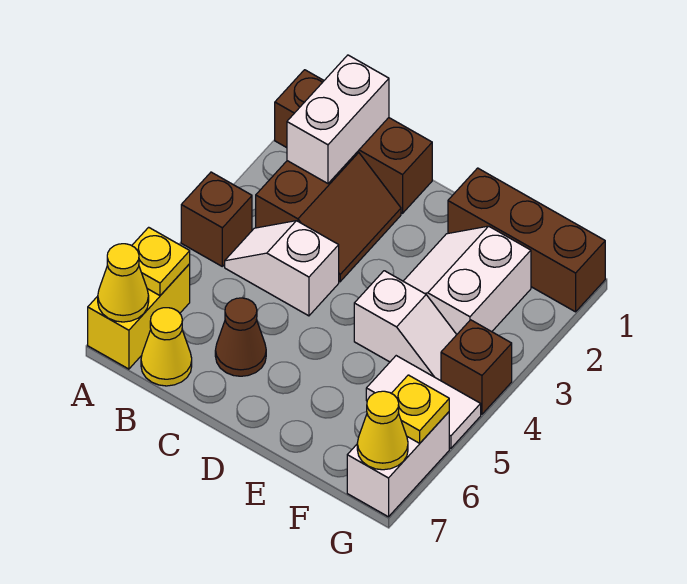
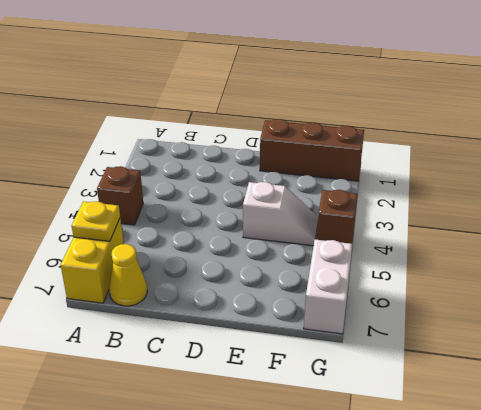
none -> brown 1x3 brick [275,70,432,213]
none -> brown 2x2 slope [256,152,401,282]
none -> white 1x2 slope [225,221,339,316]

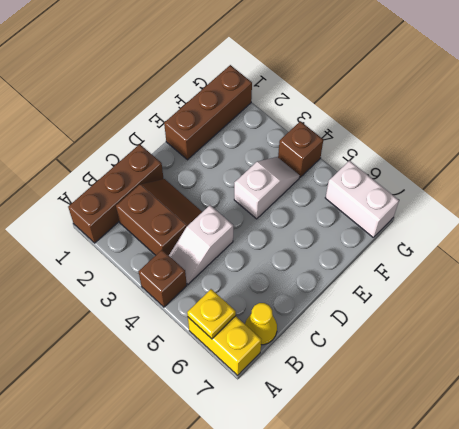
none -> brown 1x1 cone [215,298,266,376]
none -> white 2x2 slope [403,226,531,334]
none -> white 1x2 tile [366,356,481,448]

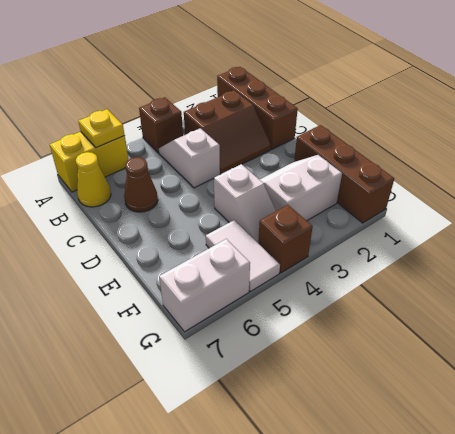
none -> yellow 1x1 cone [98,244,149,322]
none -> white 1x2 brick [287,55,389,183]
none -> yellow 1x1 plate [392,375,449,443]

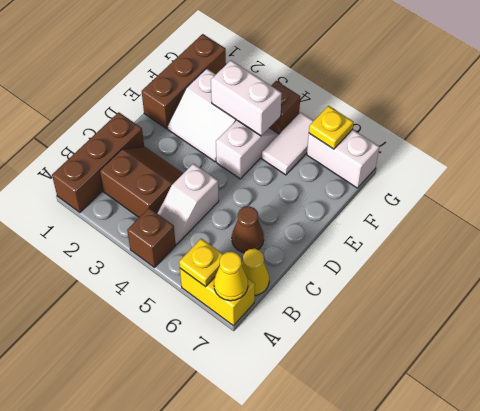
white 1x2 brick [211,60,282,136] -> white 1x2 brick moved to [287,55,389,183]
none -> yellow 1x1 cone [357,391,408,470]

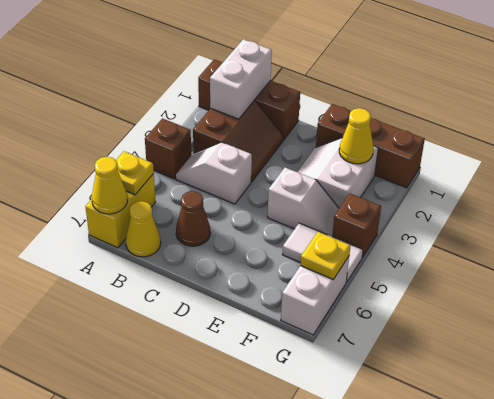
yellow 1x1 cone [339,108,373,164] -> yellow 1x1 cone moved to [357,391,408,470]

